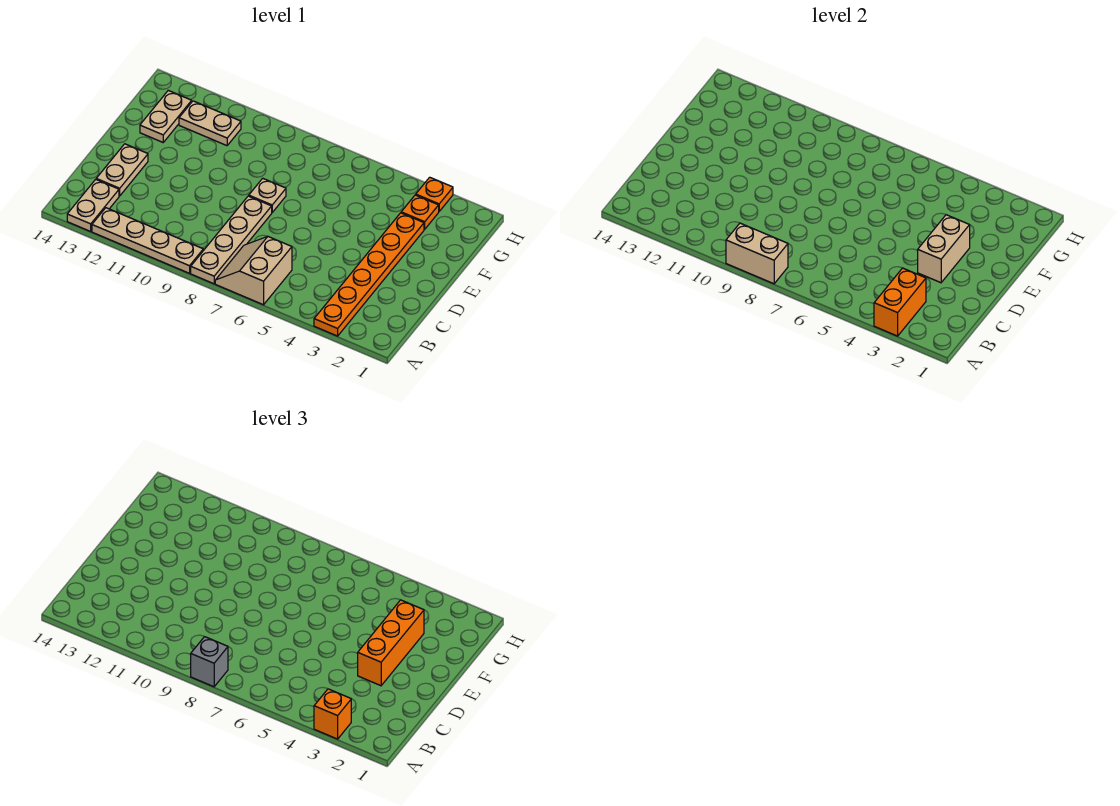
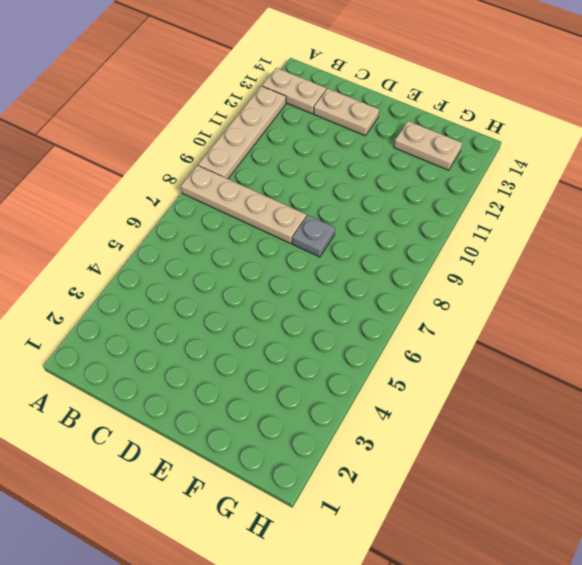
grey 1x1 plate [292,215,335,257] -> tan 1x1 plate [249,178,286,212]
none -> orange 1x6 plate [314,213,424,336]
none -> tan 2x2 slope [215,236,292,305]
none -> orange 1x1 plate [401,195,439,229]

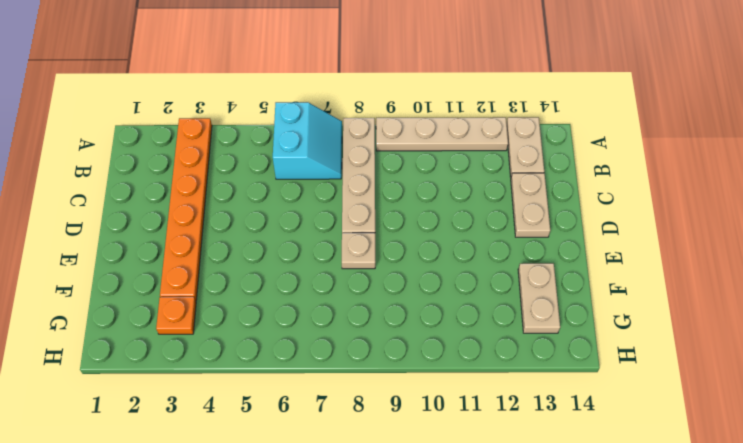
cyan 2x2 slope [273,102,342,179] -> tan 2x2 slope [215,236,292,305]
none -> tan 1x2 plate [179,101,241,146]
none -> orange 1x1 plate [416,177,453,211]
none -> orange 1x2 brick [874,268,926,336]

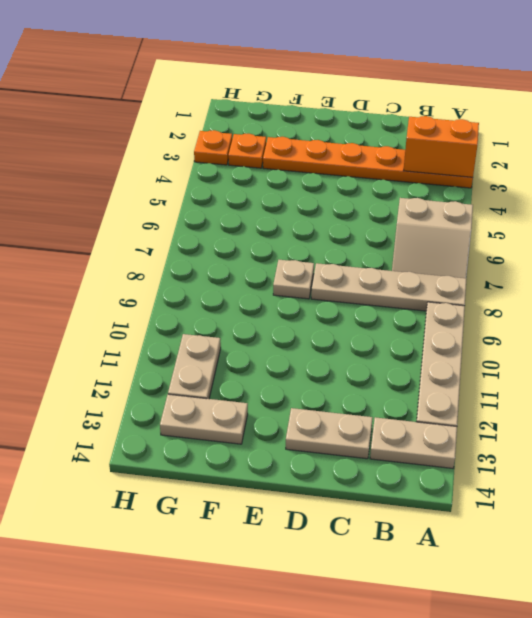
none -> tan 1x2 brick [726,223,788,284]
none -> tan 1x2 brick [918,215,970,283]
none -> orange 1x1 brick [314,689,351,739]

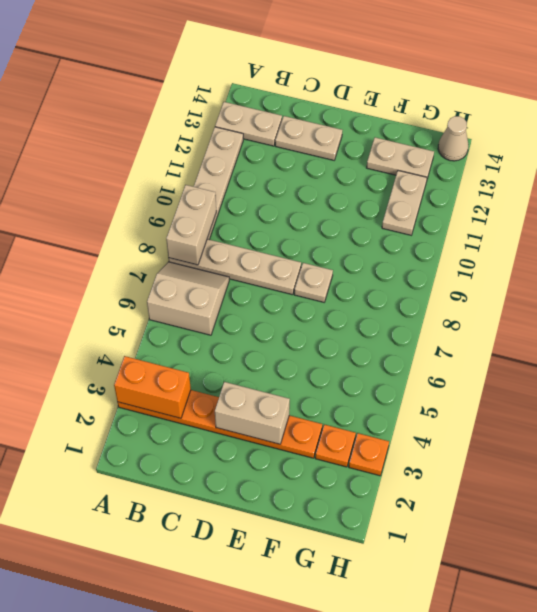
tan 1x1 cone [438,116,468,161] -> none
none -> orange 1x1 brick [314,689,351,739]
none -> grey 1x1 brick [191,637,228,687]
none -> orange 1x3 brick [358,600,424,686]

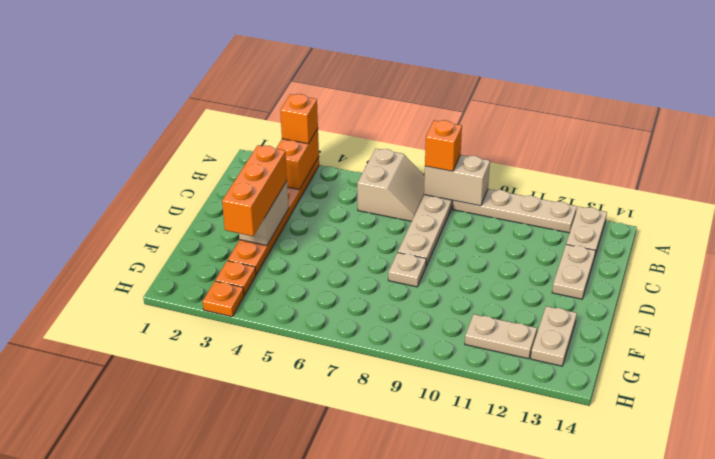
orange 1x1 brick [425,120,462,171] -> grey 1x1 brick [191,637,228,687]

